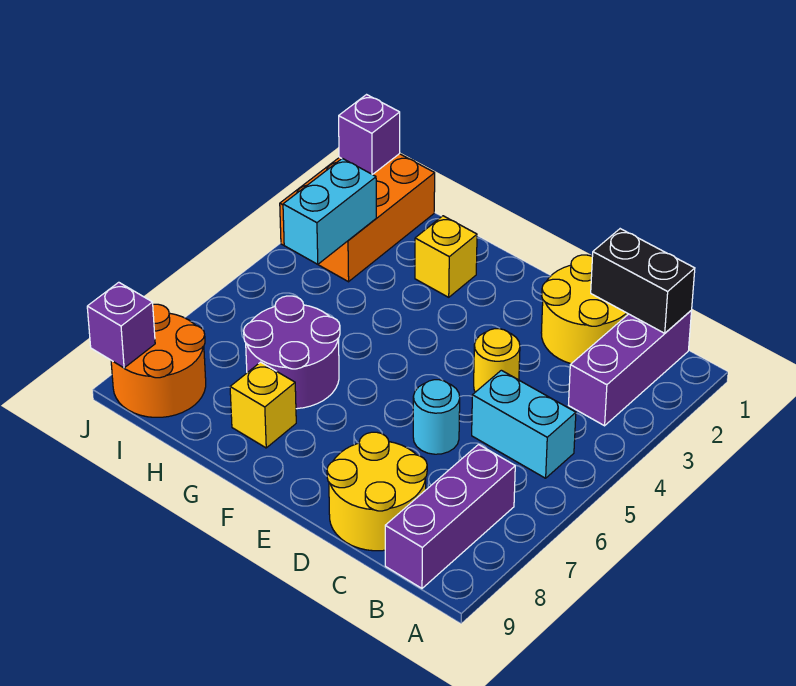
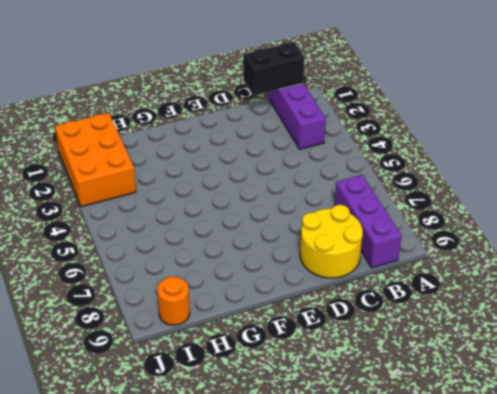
orange 1x1 round brick [157,276,190,325] -> orange 2x2 round brick [111,304,206,417]
none -> cyan 1x2 brick [472,370,576,478]
none -> yellow 2x2 round brick [541,255,628,364]
none -> yellow 1x1 round brick [474,329,520,392]

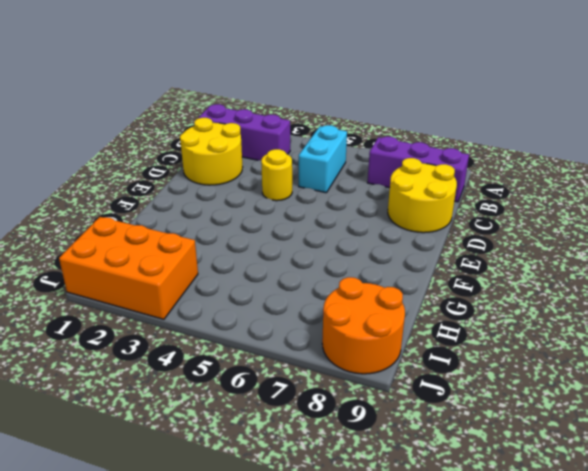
none -> cyan 1x1 round brick [413,380,460,454]
none -> yellow 1x1 brick [415,216,477,297]
none -> purple 2x2 round brick [244,296,340,409]

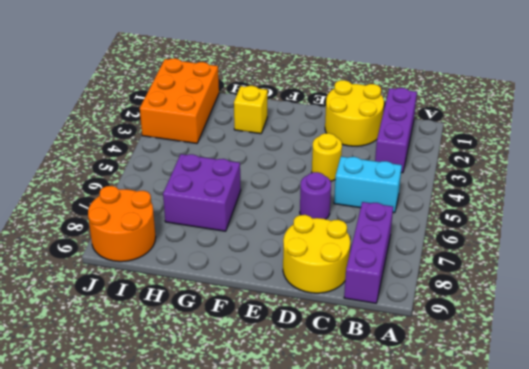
purple 1x1 round brick [300,172,331,219] -> cyan 1x1 round brick [413,380,460,454]
purple 2x2 brick [163,154,241,231] -> purple 2x2 round brick [244,296,340,409]
none -> yellow 1x1 brick [230,362,296,448]
none -> black 1x2 brick [591,229,695,333]
none -> cyan 1x2 brick [283,158,376,264]

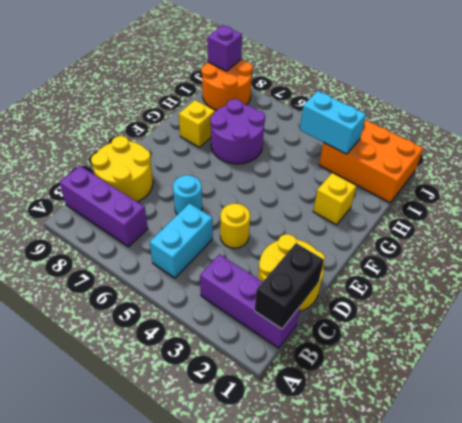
none -> purple 1x1 brick [339,95,400,175]

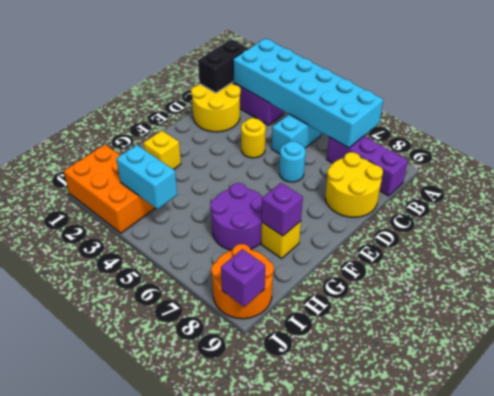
cyan 2x6 brick [233,38,383,148] -> none
purple 1x1 brick [262,183,303,236] -> purple 1x1 brick moved to [339,95,400,175]

